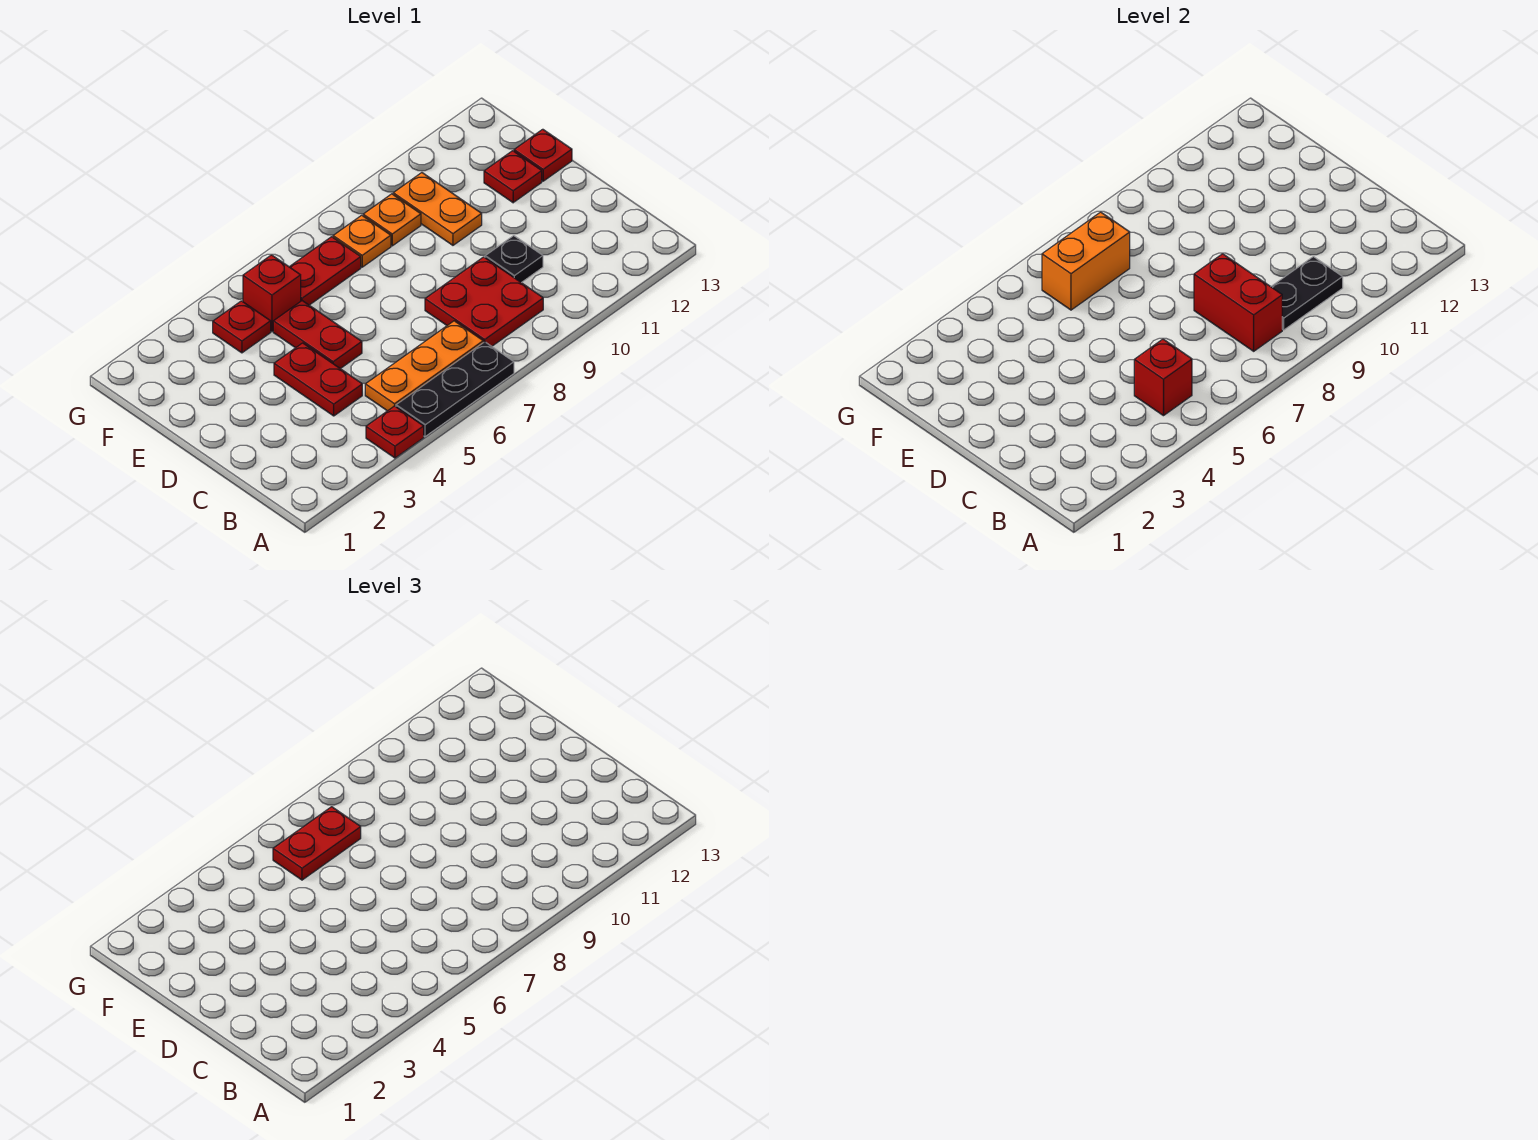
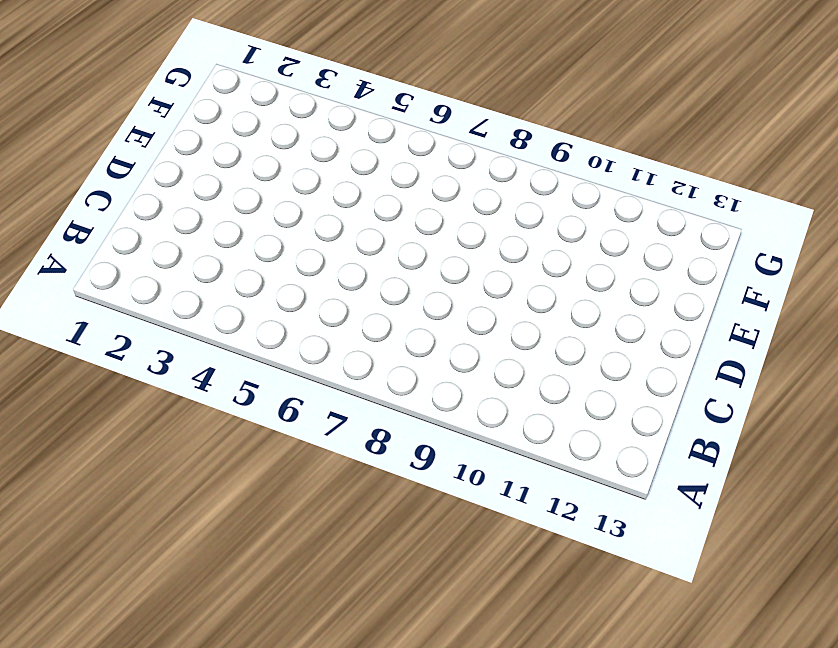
none -> red 1x1 plate [366,406,424,458]
none -> black 1x3 plate [396,342,514,437]
none -> orange 1x3 plate [365,321,483,411]

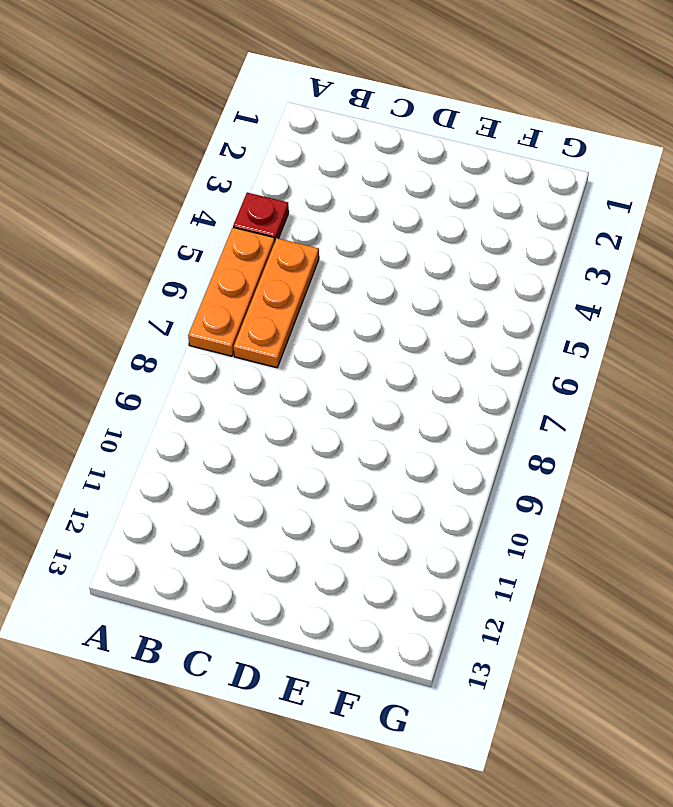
orange 1x3 plate [188,228,275,356] -> black 1x3 plate [396,342,514,437]
none -> red 2x2 plate [425,257,543,346]
none -> red 1x2 plate [274,343,362,416]
none -> black 1x1 plate [485,236,543,283]

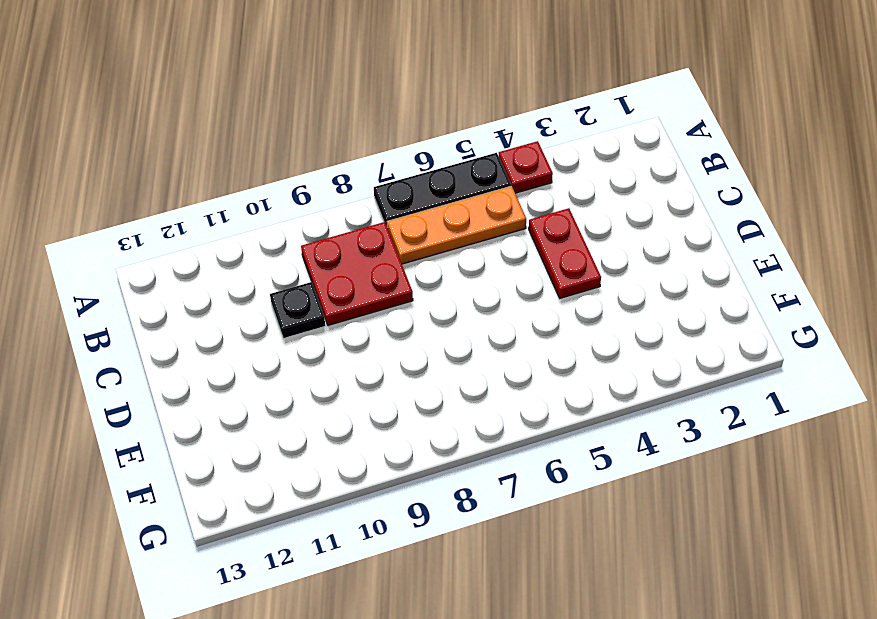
none -> red 1x2 plate [273,301,362,369]
none -> orange 1x2 plate [393,173,482,245]
none -> red 1x1 plate [484,151,542,203]

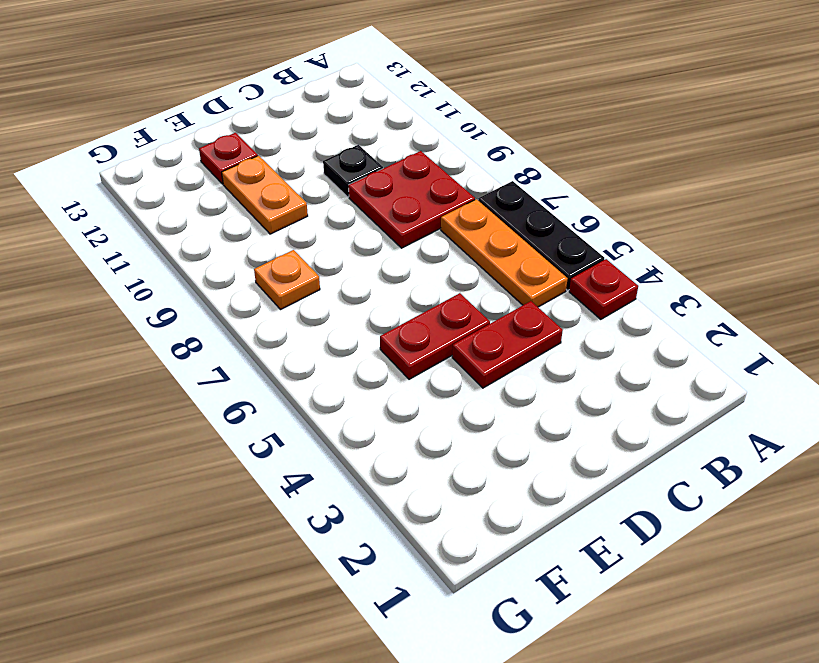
orange 1x2 plate [222,156,308,234] -> orange 1x2 plate turned to [393,173,482,245]
none -> red 1x1 plate [514,129,572,181]
none -> red 1x1 plate [213,301,271,353]
none -> red 1x1 brick [243,255,301,331]

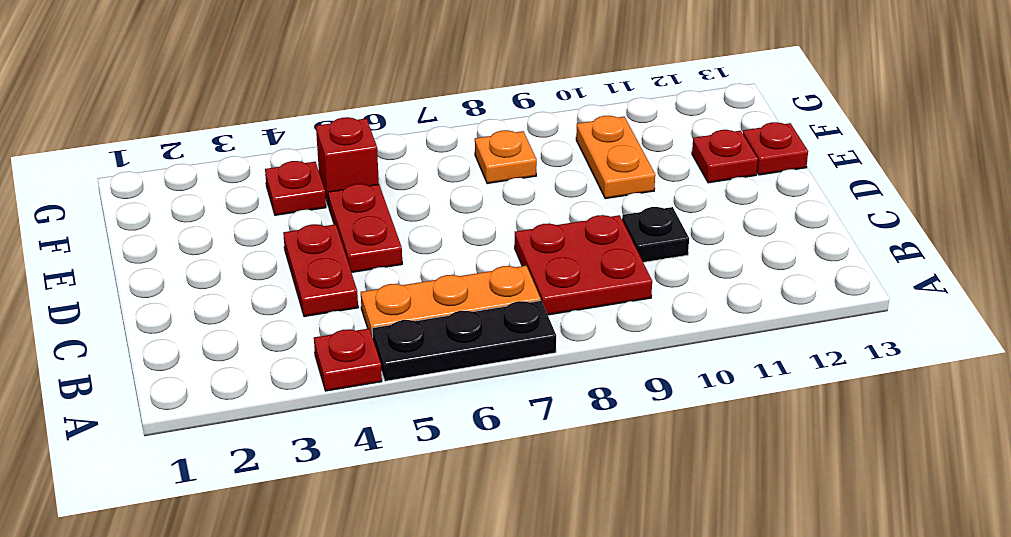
none -> red 1x2 plate [290,237,361,305]
none -> orange 1x1 plate [363,194,421,246]
none -> red 1x1 brick [1134,339,1192,416]

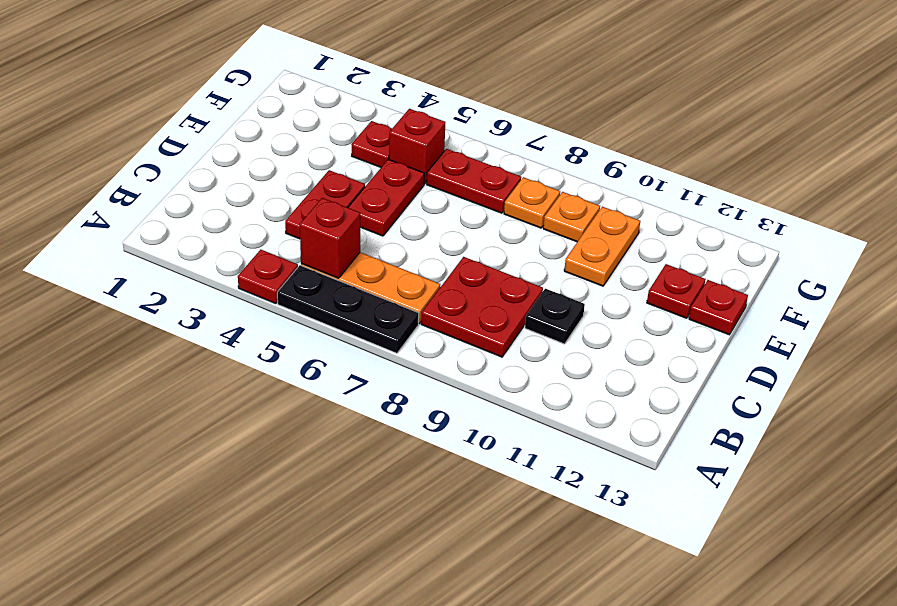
none -> red 1x2 brick [1194,254,1282,351]
none -> black 1x2 plate [1271,257,1343,330]
none -> orange 1x2 brick [1042,212,1130,310]

